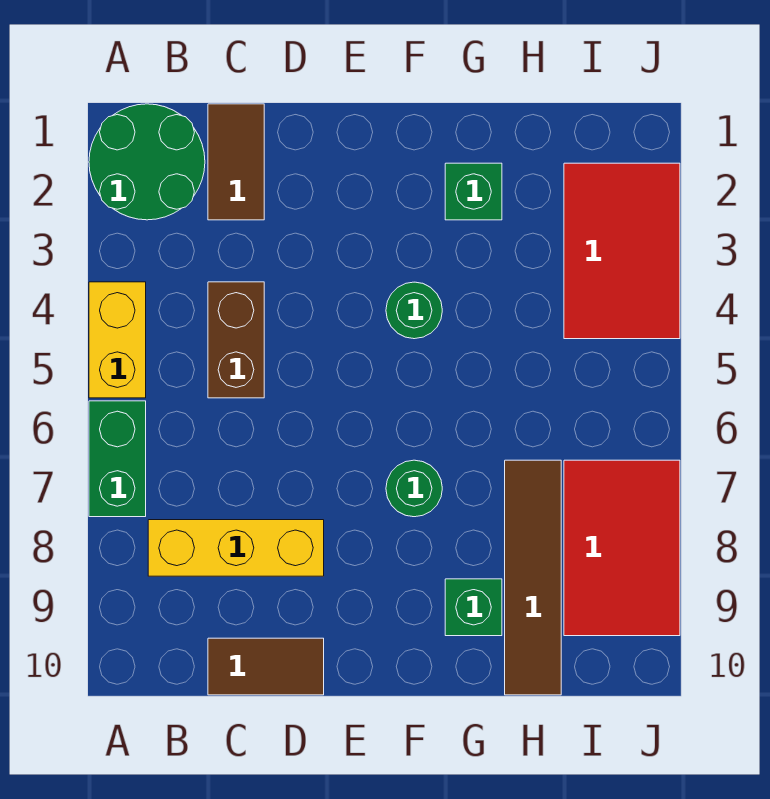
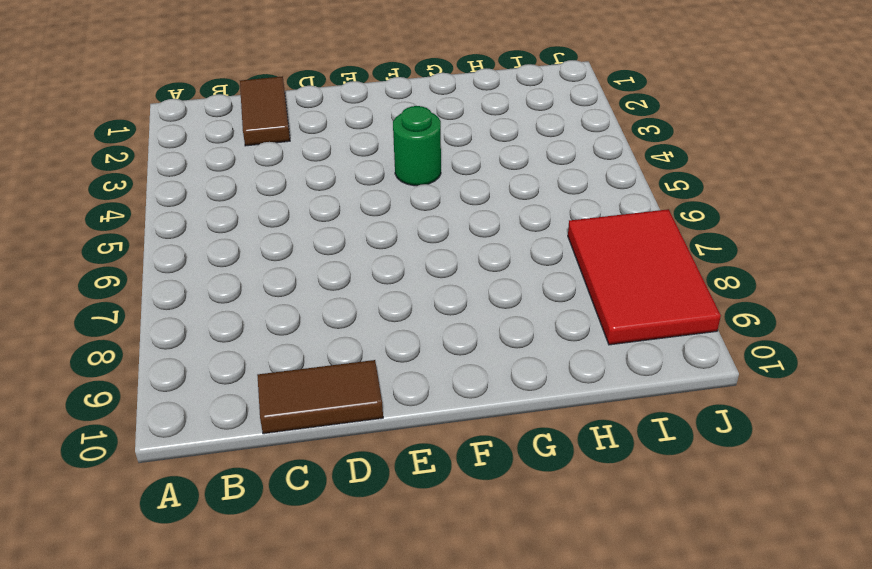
none -> green 2x2 round brick [89,104,205,220]
none -> yellow 1x2 brick [89,282,146,398]
none -> green 1x2 brick [89,401,146,517]

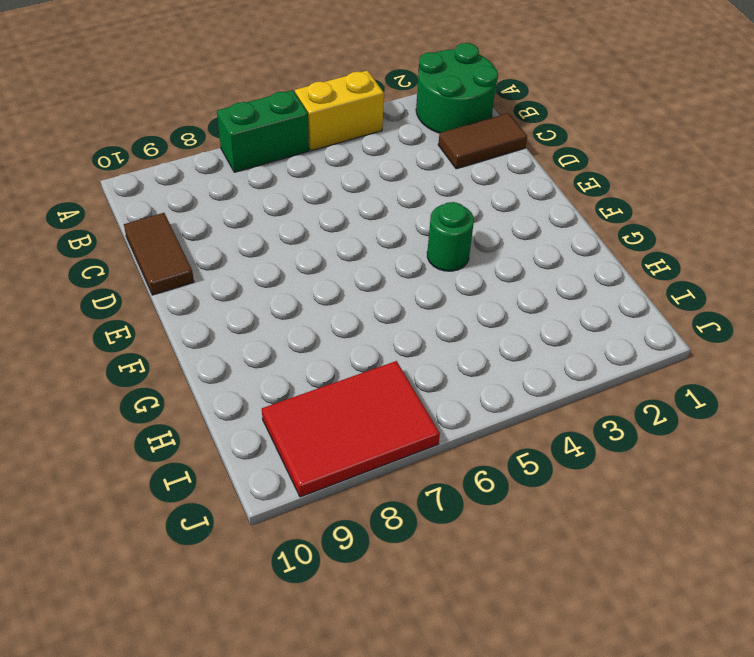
none -> yellow 1x3 brick [148,520,324,576]
none -> brown 1x2 brick [208,282,264,398]
none -> green 1x1 round brick [386,460,442,517]

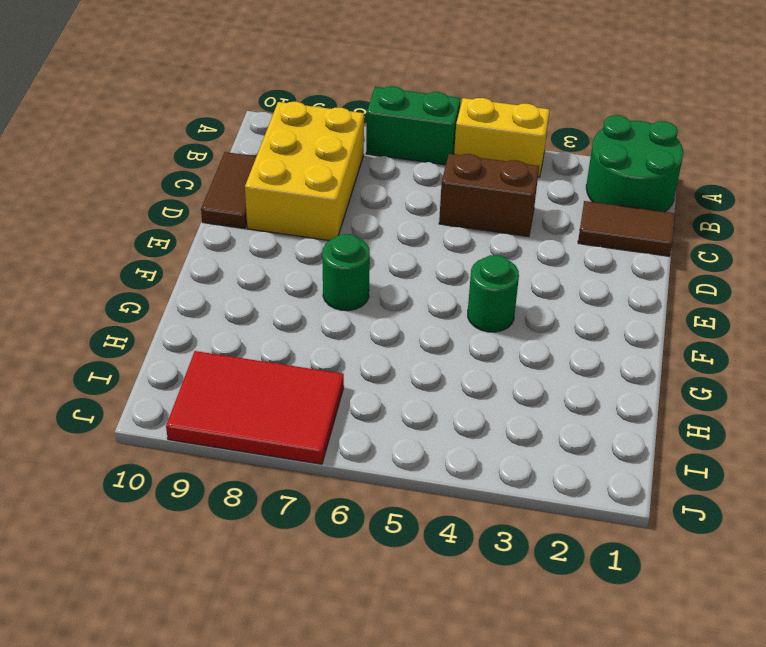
yellow 2x3 brick [245,102,364,241] -> yellow 1x3 brick [148,520,324,576]
none -> green 1x1 brick [445,163,502,220]
none -> green 1x1 brick [445,579,502,636]
none -> brown 1x4 tile [505,460,561,695]

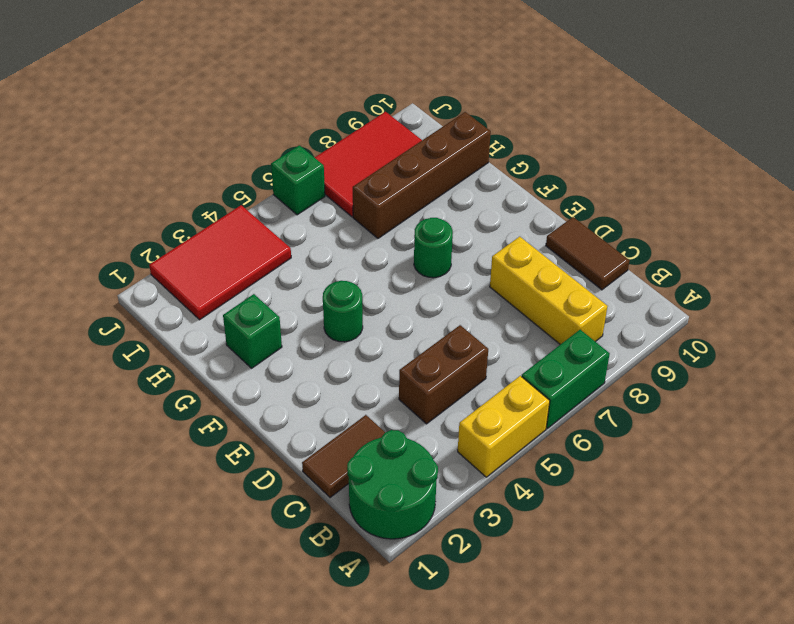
brown 1x4 brick [353,112,491,238] -> brown 1x4 tile [505,460,561,695]
green 1x1 brick [271,145,325,215] -> green 1x1 brick moved to [445,579,502,636]

